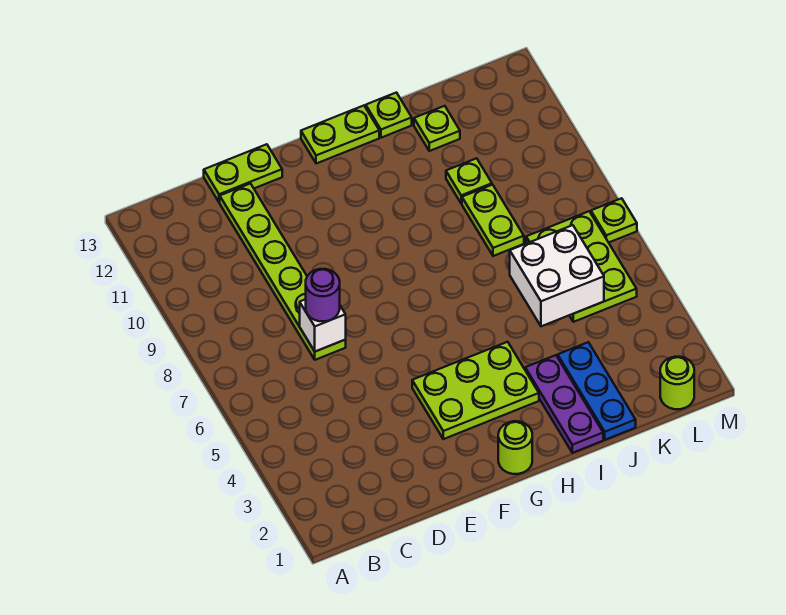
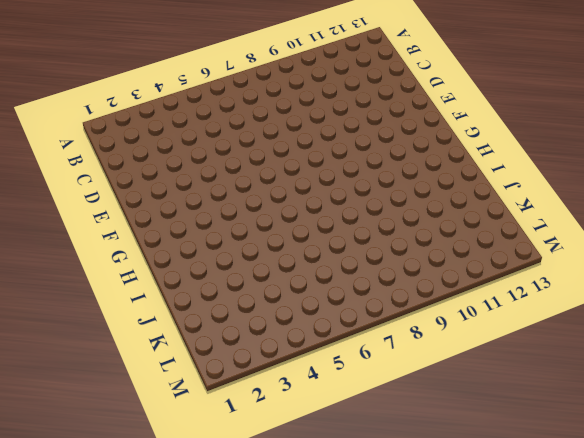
none -> lime 1x6 plate [220,184,346,360]
none -> lime 1x2 plate [204,144,282,202]
none -> lime 2x3 plate [412,342,539,439]

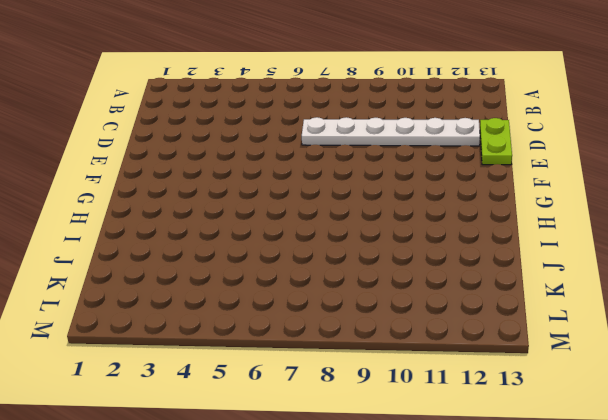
white 1x6 plate [302,117,480,146] -> lime 1x6 plate [220,184,346,360]
none -> lime 2x3 plate [412,342,539,439]
none -> lime 1x1 round brick [498,421,532,474]
none -> lime 1x2 plate [301,106,379,164]

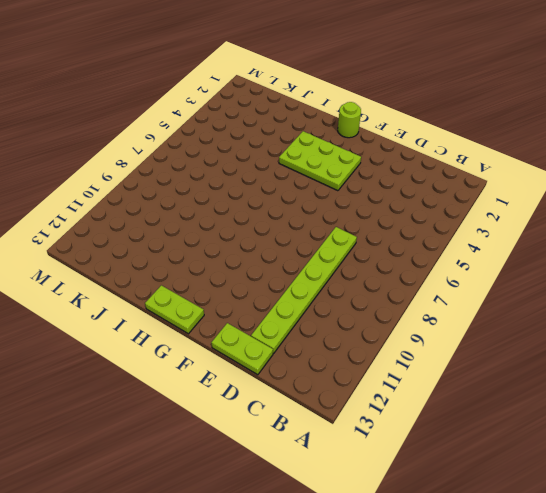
none -> purple 1x3 plate [525,355,603,453]
none -> lime 1x1 plate [366,93,412,138]
none -> blue 1x3 plate [558,342,636,440]

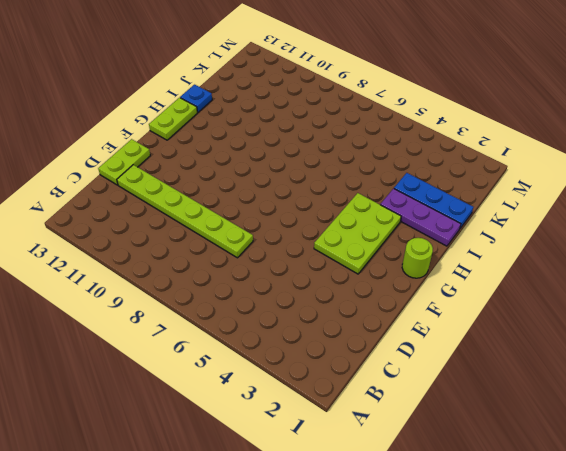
blue 1x1 plate [180,85,212,112] -> lime 1x1 plate [366,93,412,138]
none -> lime 1x2 plate [462,185,524,256]
none -> lime 1x1 plate [446,158,492,203]
none -> lime 1x1 plate [414,106,460,151]

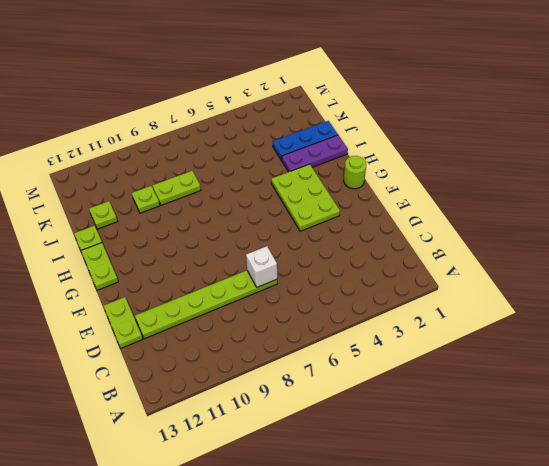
none -> lime 2x3 plate [526,211,637,322]
none -> lime 1x1 round brick [660,357,694,409]
none -> lime 1x1 plate [591,198,637,242]

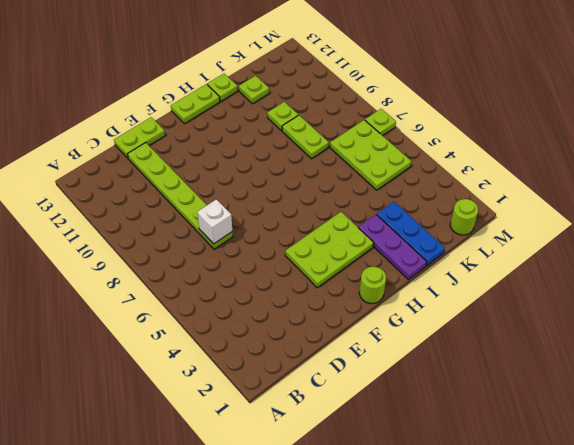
none -> white 2x2 brick [510,225,604,326]
none -> purple 1x1 round brick [306,269,340,321]

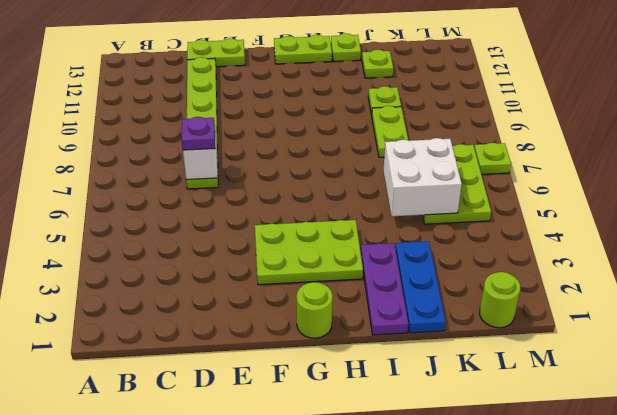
purple 1x1 plate [182,117,215,150] -> purple 1x1 round brick [306,269,340,321]

